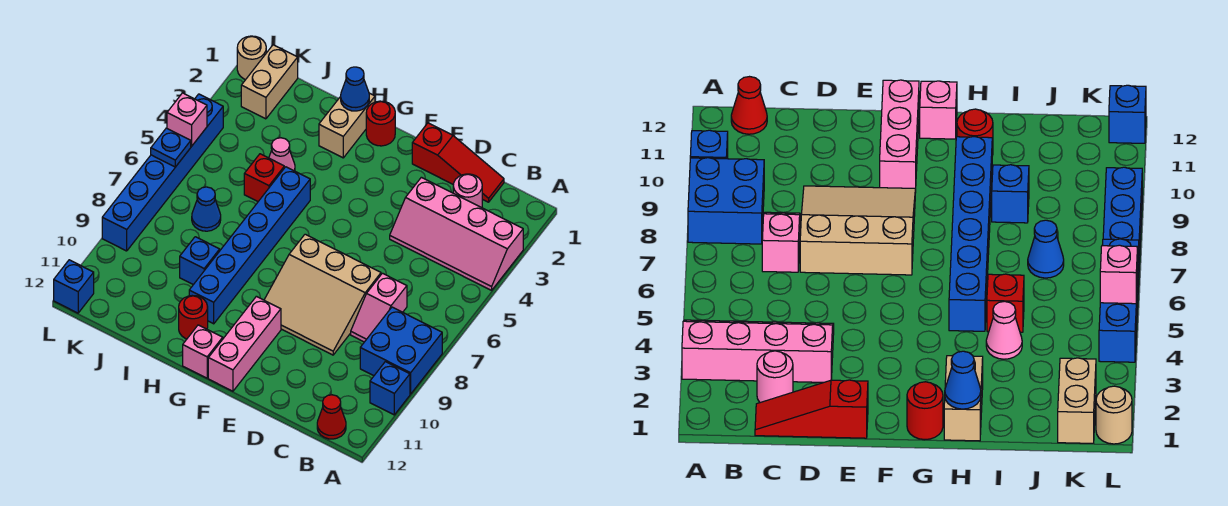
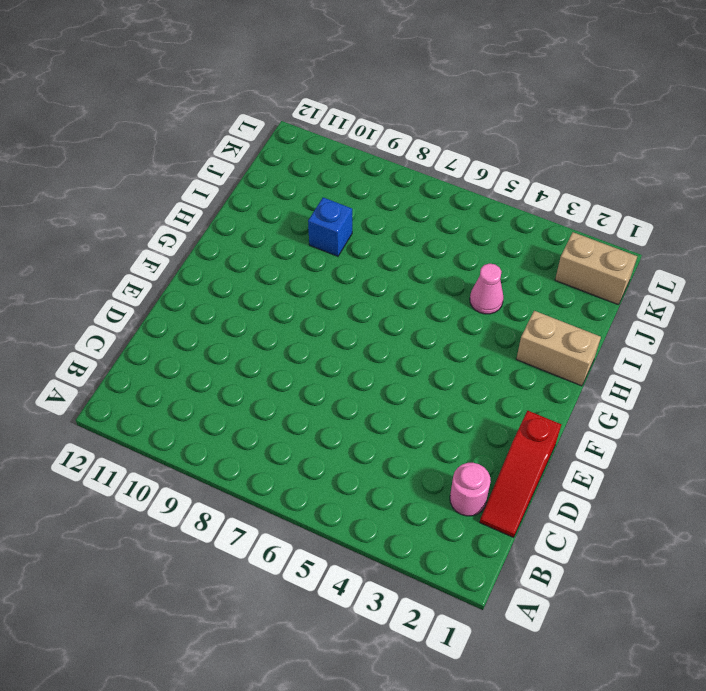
none -> pink 2x4 slope [390,177,523,290]
none -> blue 2x2 brick [360,307,442,394]
none -> blue 1x1 brick [370,362,410,415]

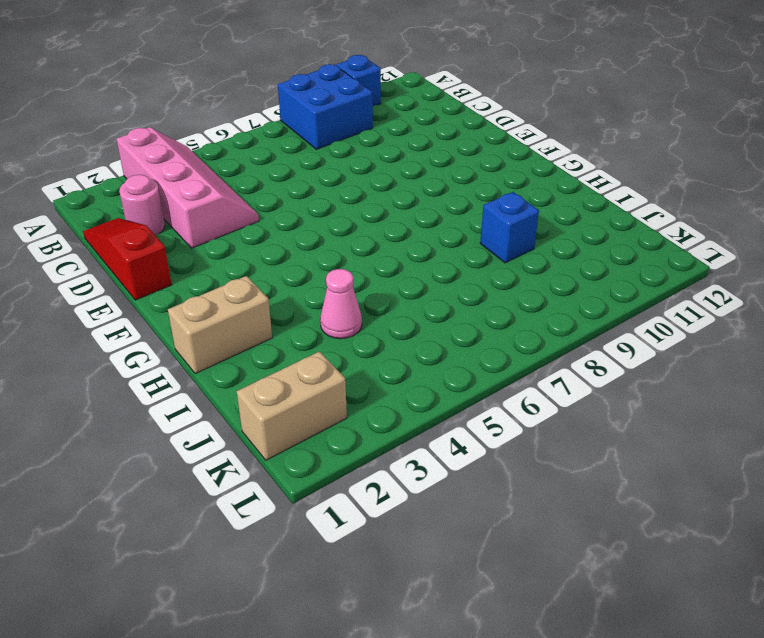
none -> red 1x1 cone [317,395,346,439]
none -> pink 1x2 slope [351,273,407,342]
none -> tan 3x3 slope [264,234,381,355]

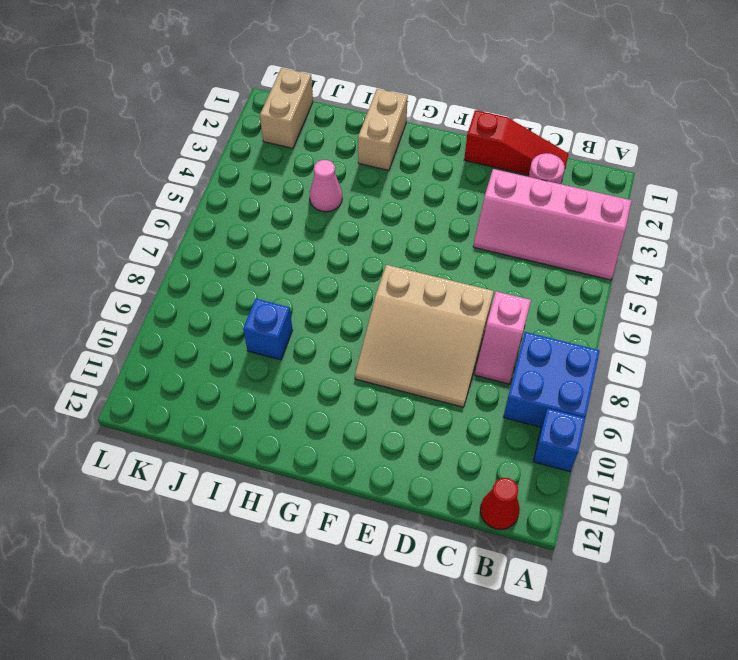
none -> pink 1x3 brick [208,296,281,391]
none -> red 1x1 round brick [366,101,395,146]
none -> pink 1x1 brick [183,325,223,378]

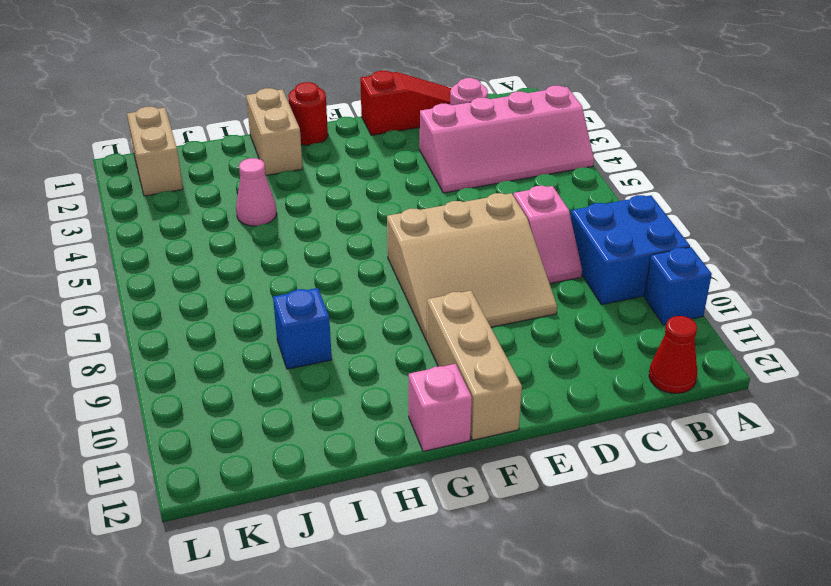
tan 1x3 brick [427,291,522,440] -> pink 1x3 brick [208,296,281,391]
none -> blue 1x6 brick [189,167,310,324]
none -> red 1x1 round brick [179,296,208,339]
none -> red 1x1 brick [244,154,284,201]

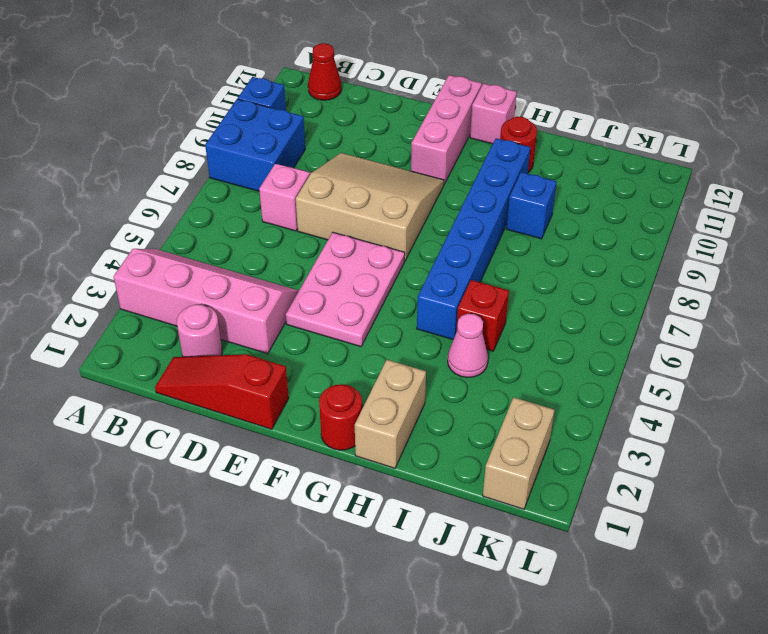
pink 2x3 plate [286,232,405,347] -> none
none -> blue 1x1 cone [192,187,221,231]
none -> tan 1x1 round brick [237,36,266,80]
none -> blue 1x6 brick [102,94,223,251]

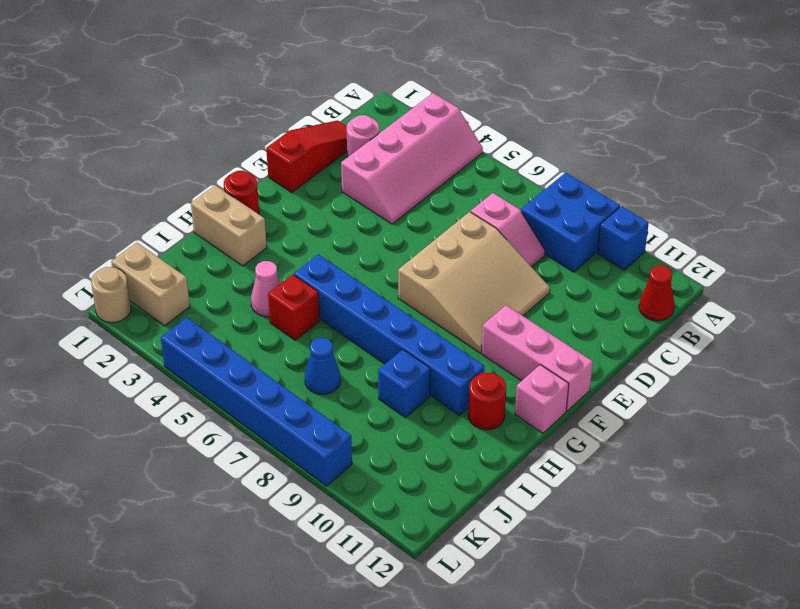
none -> blue 1x1 brick [54,260,94,313]
none -> blue 1x1 cone [341,67,369,111]
none -> pink 1x1 brick [167,93,207,146]

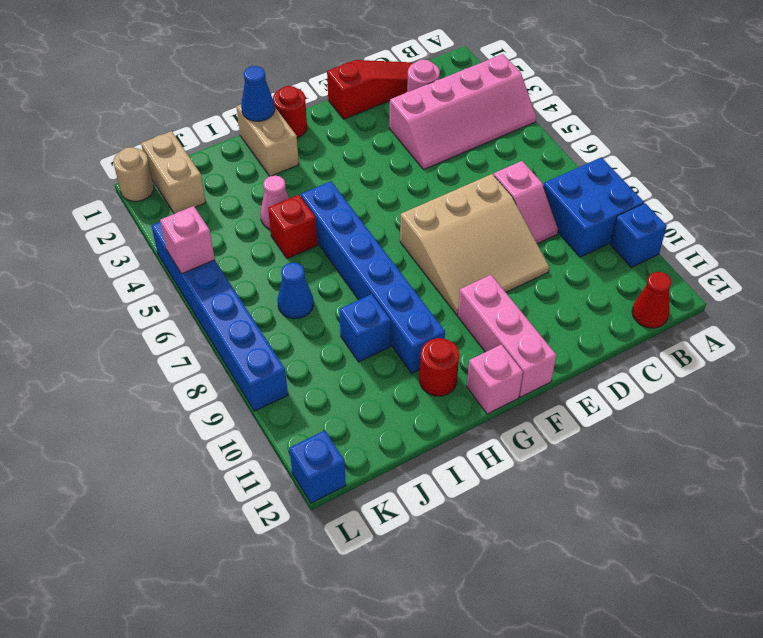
none -> blue 1x1 plate [151,128,191,167]

